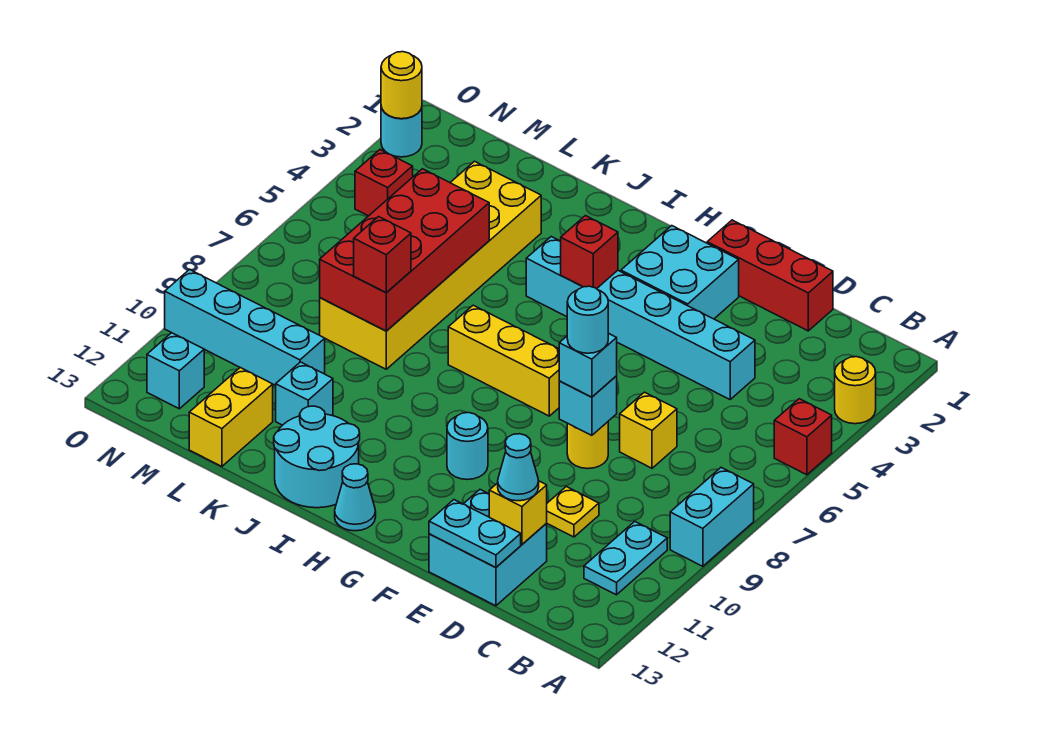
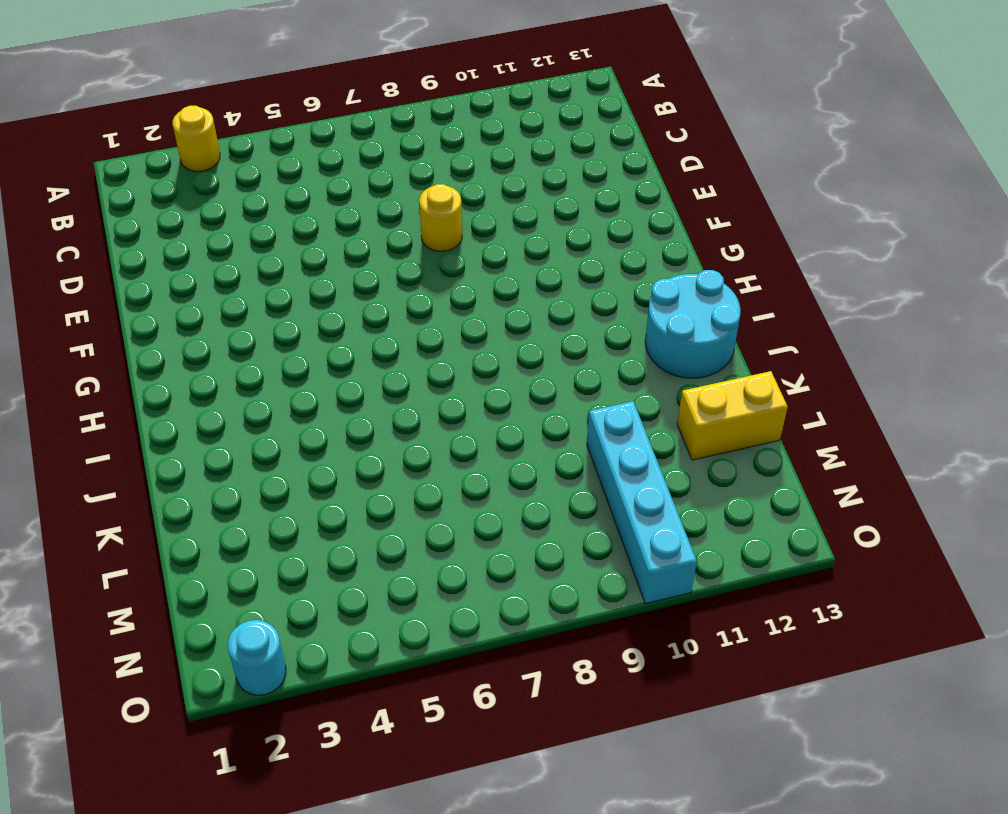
none -> red 1x1 brick [774,399,832,475]
none -> cyan 1x2 brick [670,468,754,566]
none -> cyan 1x2 plate [584,521,667,595]
none -> red 1x3 brick [707,220,833,331]

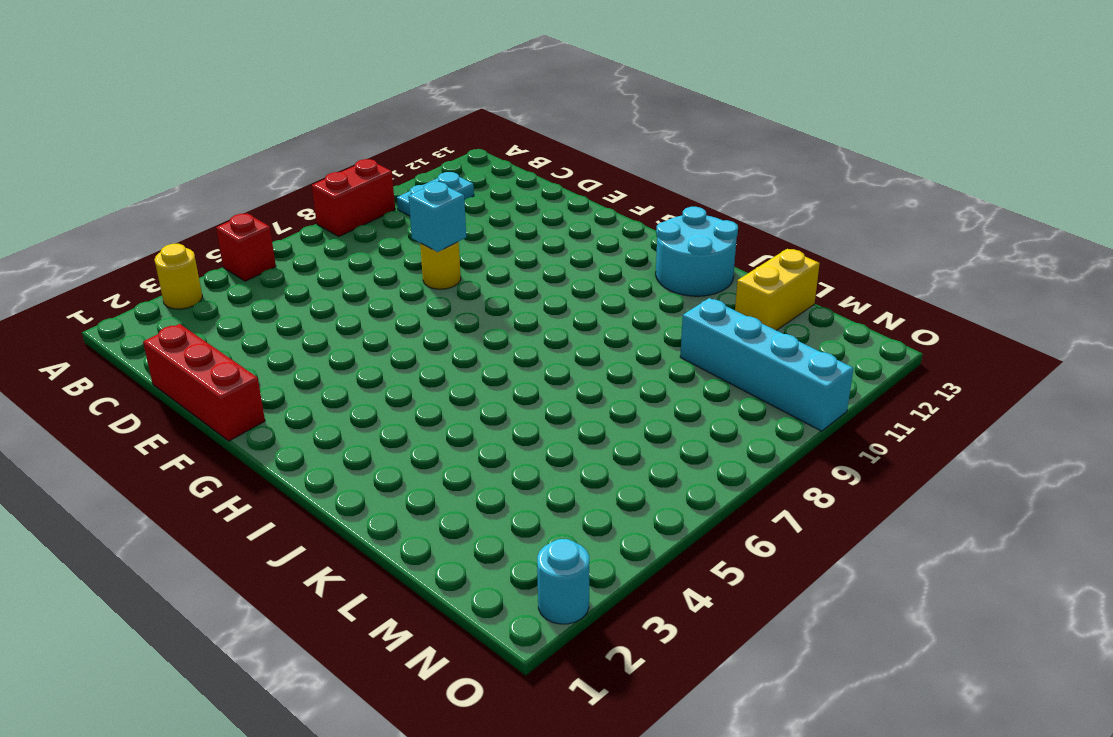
red 1x2 brick [312,159,395,236] -> cyan 1x2 brick [670,468,754,566]
none -> cyan 1x6 brick [526,237,755,399]
none -> yellow 1x1 brick [620,392,677,468]
none -> yellow 1x1 plate [547,487,599,537]
none -> cyan 2x2 brick [429,490,547,606]

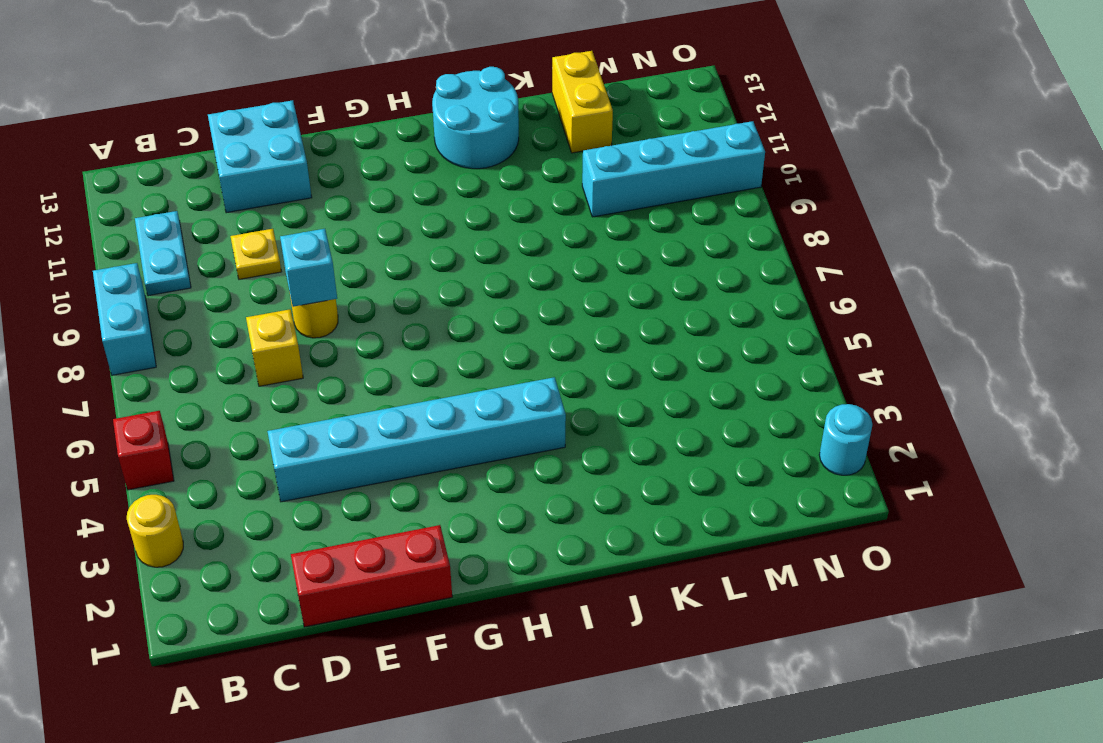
none -> cyan 2x2 brick [621,226,739,319]
none -> yellow 1x3 brick [448,305,559,416]
none -> cyan 1x1 round brick [447,413,488,479]
none -> cyan 1x1 cone [335,464,376,531]

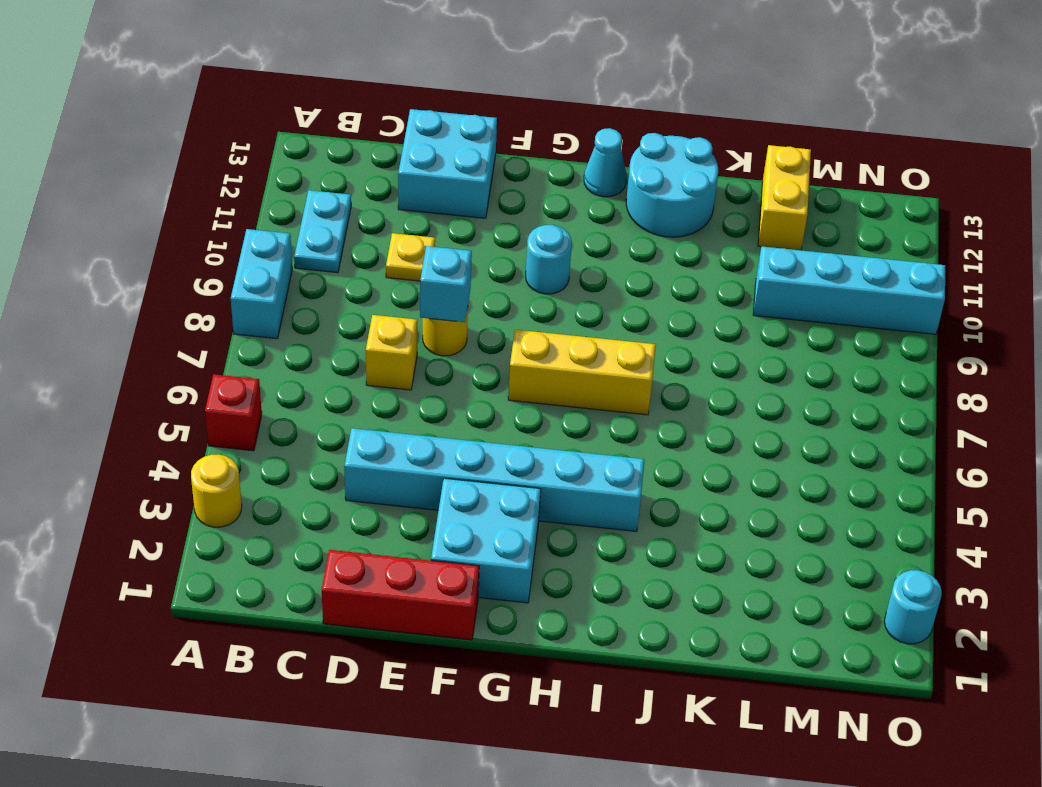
none -> yellow 2x6 brick [320,161,541,369]
none -> cyan 1x1 brick [276,362,333,425]
none -> red 1x1 brick [355,150,413,216]
none -> cyan 1x1 brick [147,333,204,409]

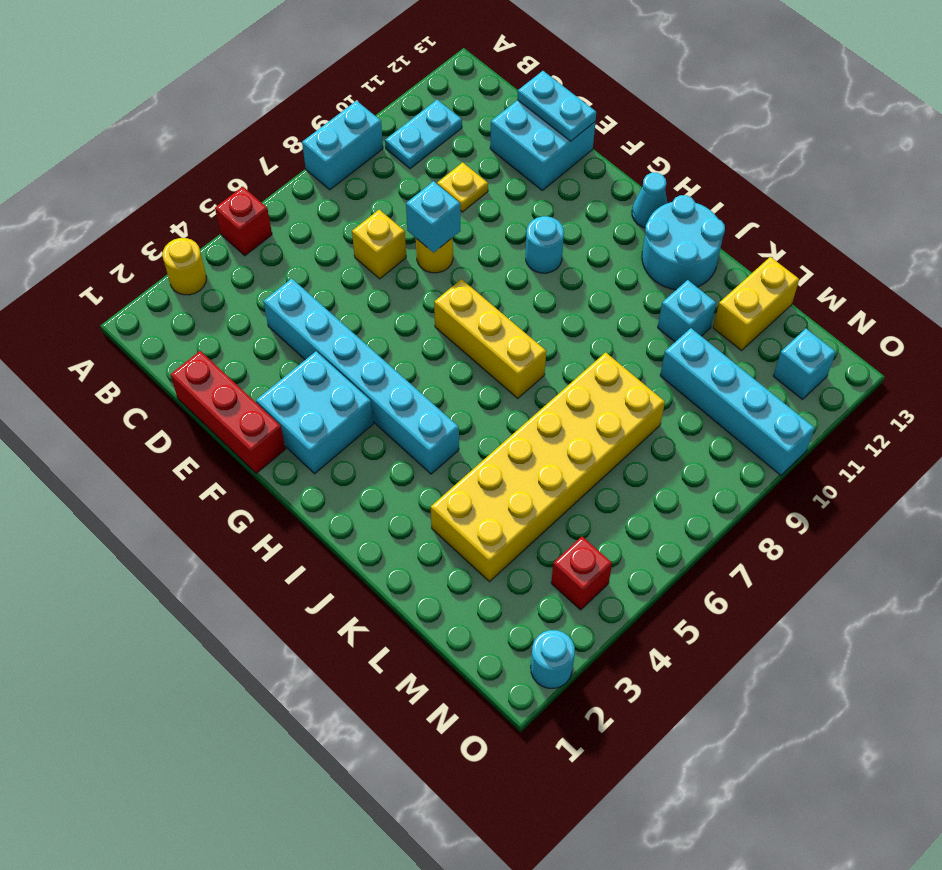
none -> yellow 1x1 brick [489,481,547,544]
none -> red 1x1 brick [561,216,618,289]
none -> red 2x4 brick [320,169,489,331]
none -> yellow 1x1 round brick [381,52,422,119]

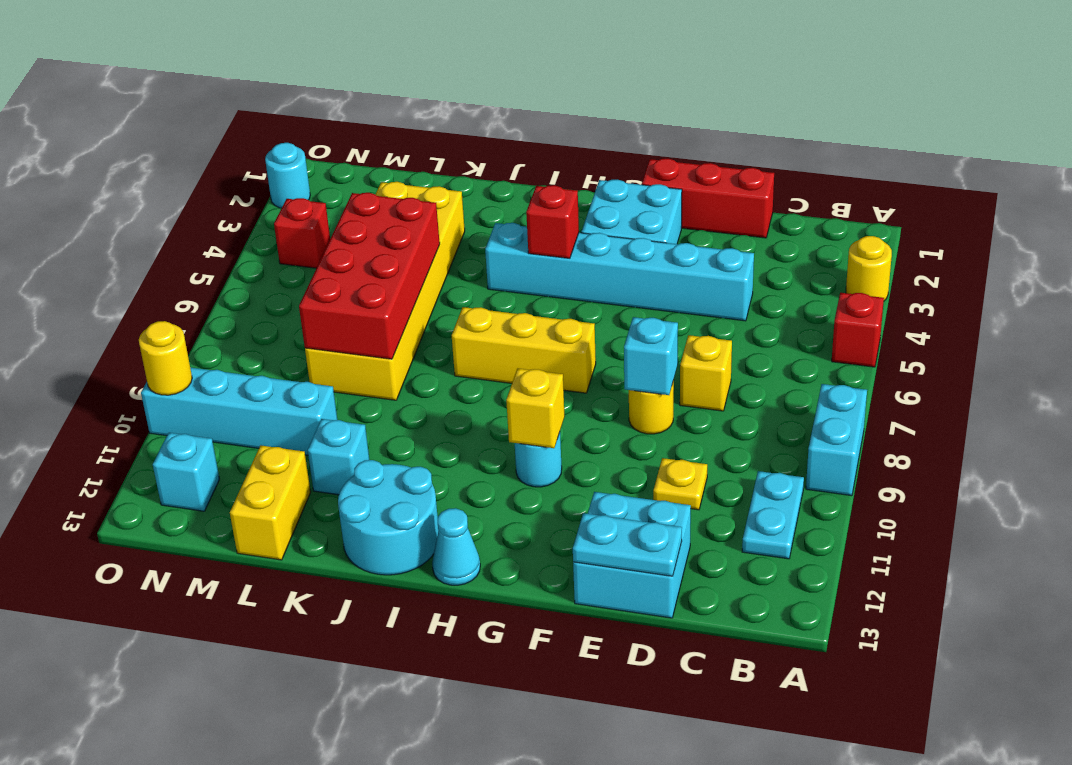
yellow 1x1 brick [506,368,565,448] -> yellow 1x1 brick moved to [489,481,547,544]
yellow 1x1 round brick [139,321,192,395] -> yellow 1x1 round brick moved to [381,52,422,119]
none -> cyan 1x1 cone [498,434,539,501]
none -> cyan 1x1 brick [559,333,617,397]
none -> red 1x1 brick [354,217,411,293]
none -> cyan 1x1 round brick [567,286,608,353]

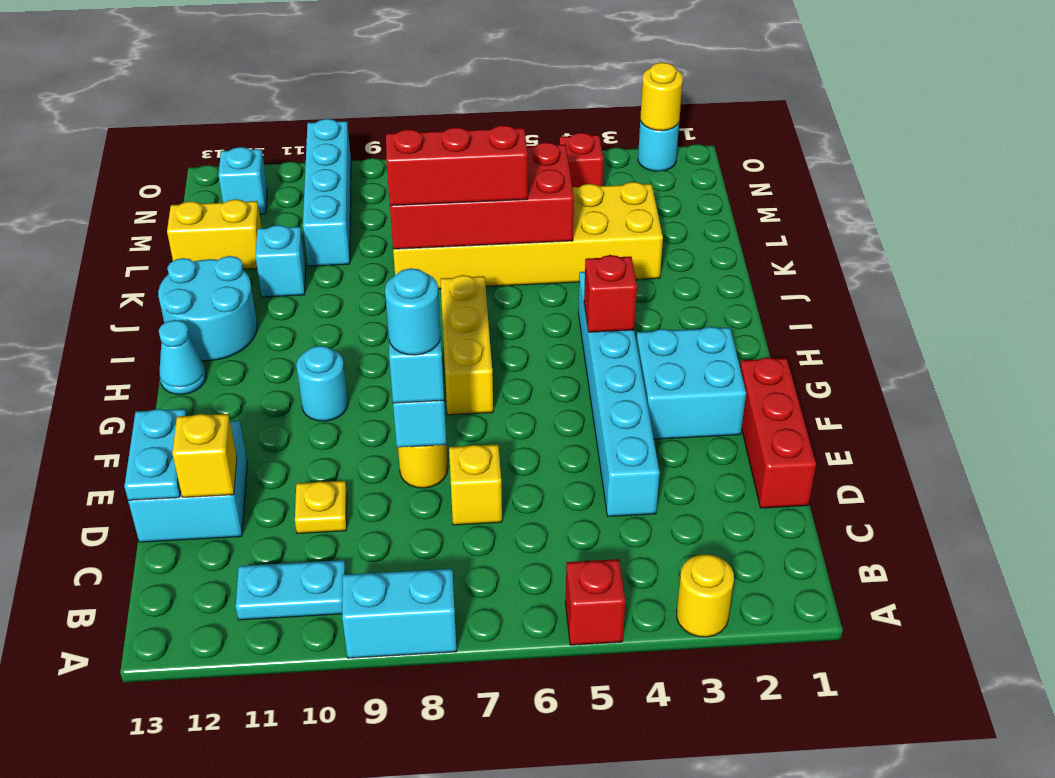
red 1x3 brick [386,125,528,206] -> red 1x1 brick [354,217,411,293]
none -> cyan 1x1 cone [498,434,539,501]

